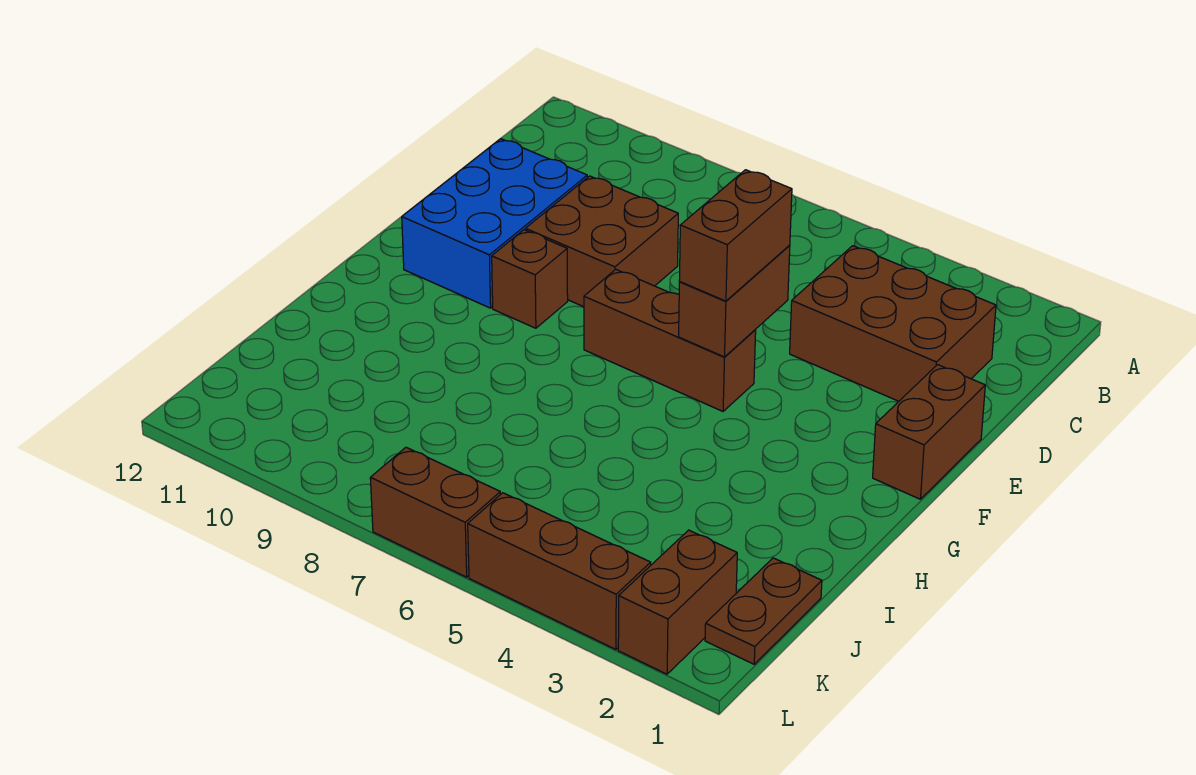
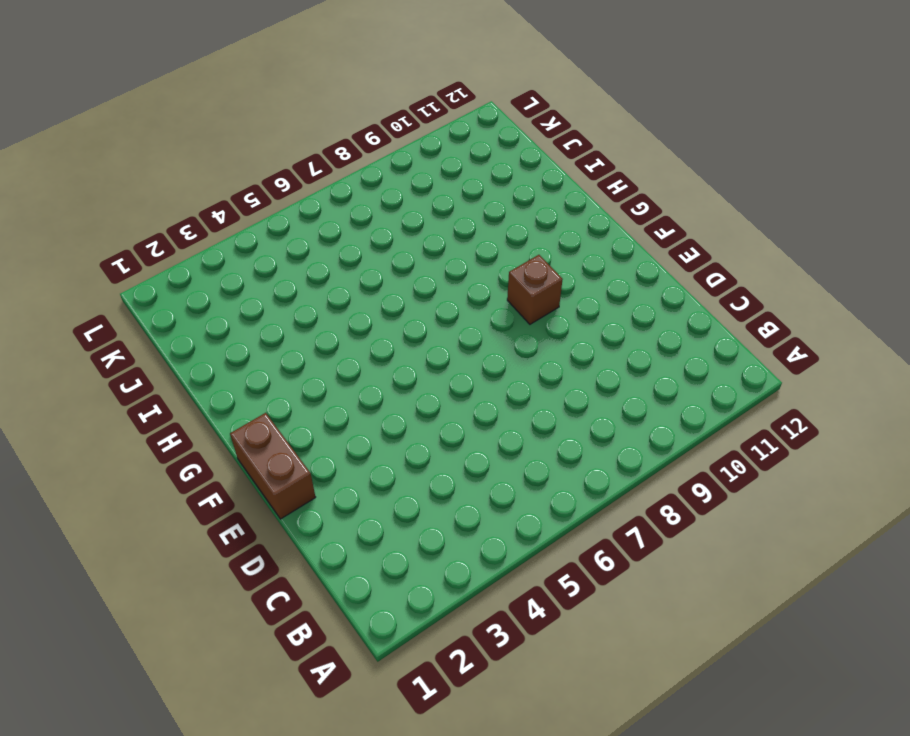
none -> brown 2x3 brick [790,246,996,401]
none -> brown 2x2 brick [525,176,678,307]
none -> blue 2x3 brick [402,139,587,308]

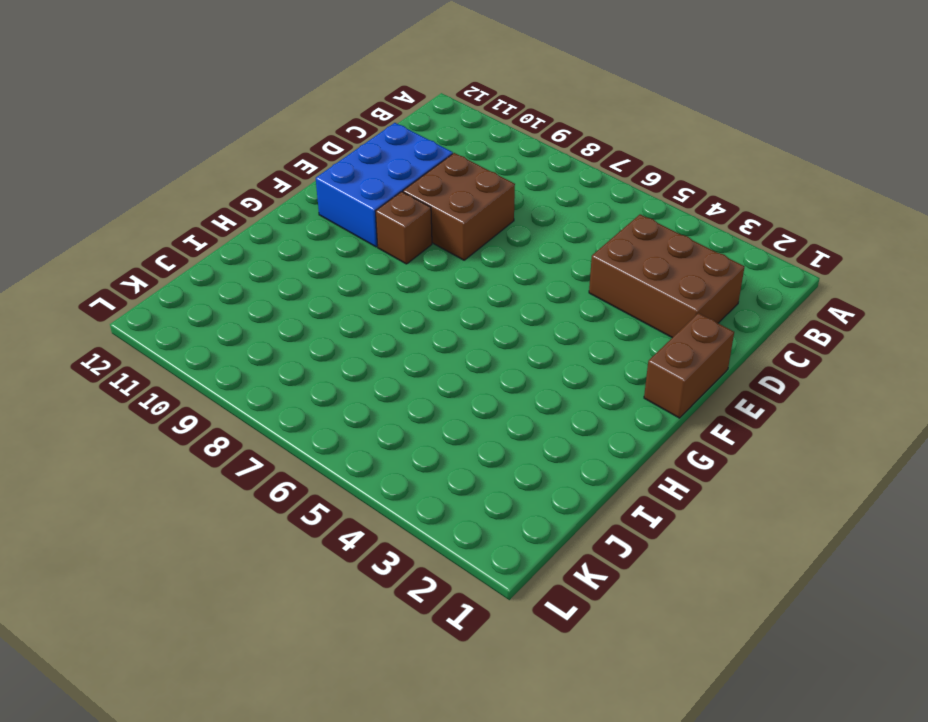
none -> brown 1x3 brick [584,269,756,411]
none -> brown 1x2 plate [705,558,822,664]
none -> brown 1x2 brick [618,530,737,674]

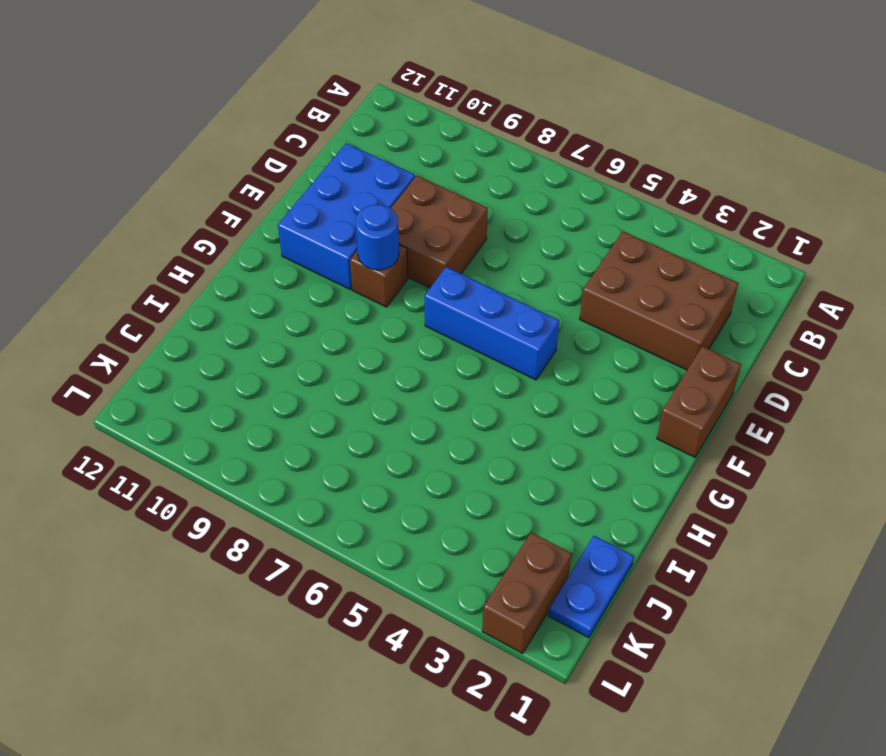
blue 1x3 brick [424,267,559,380] -> brown 1x3 brick [584,269,756,411]
blue 1x1 round brick [356,204,399,270] -> none
blue 1x2 plate [548,536,634,638] -> brown 1x2 plate [705,558,822,664]
none -> brown 1x3 brick [468,493,651,649]
none -> brown 1x2 brick [370,447,500,577]
none -> brown 1x2 brick [679,245,790,357]

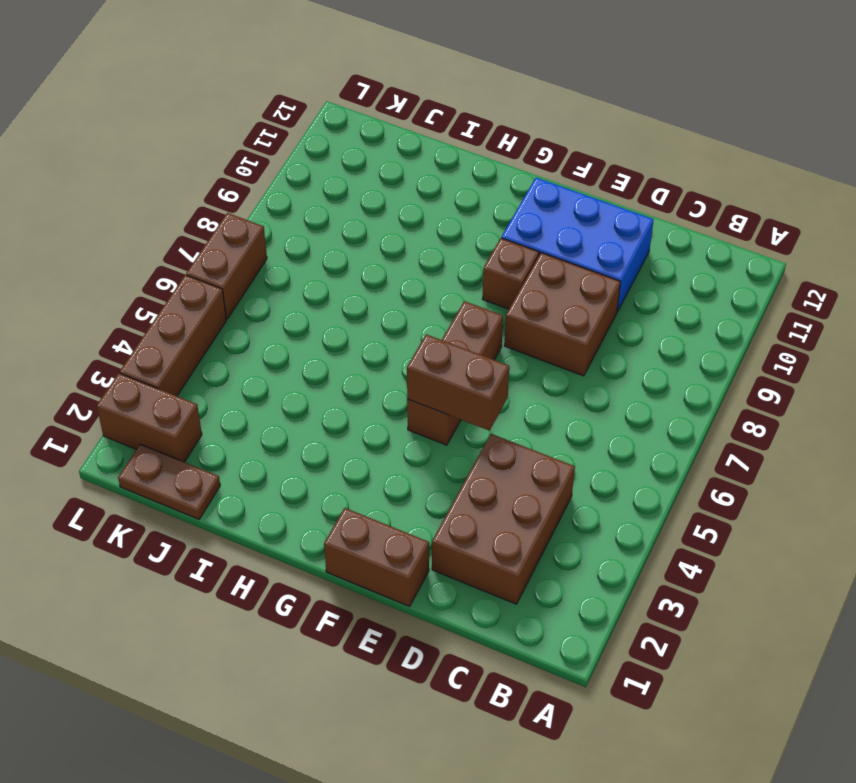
none -> brown 1x2 brick [679,170,792,301]

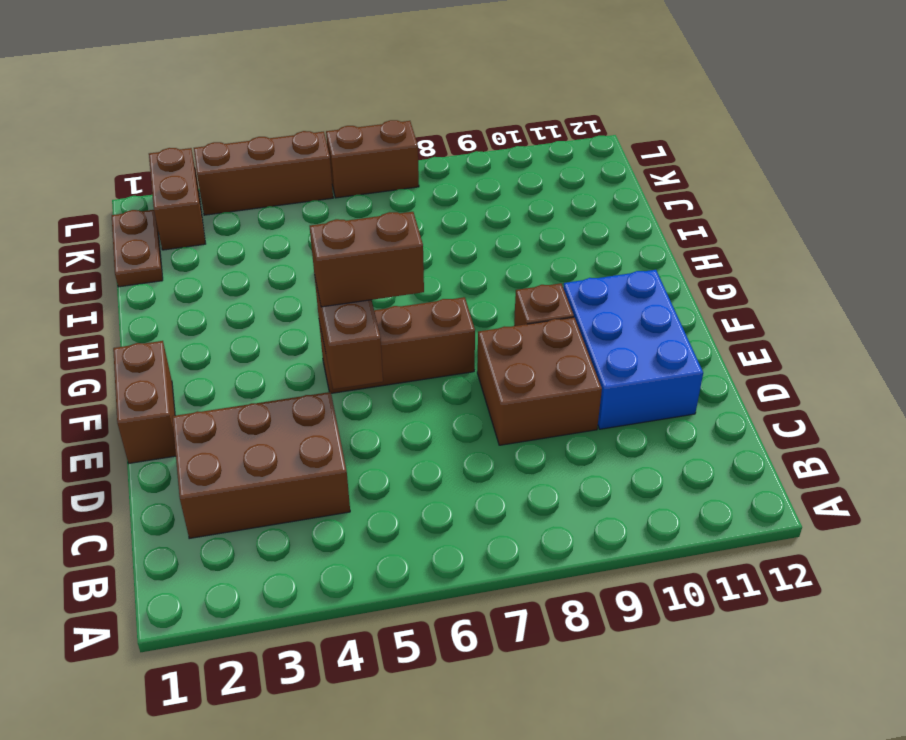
brown 1x2 brick [310,212,424,307] -> brown 1x2 brick turned to [679,170,792,301]

